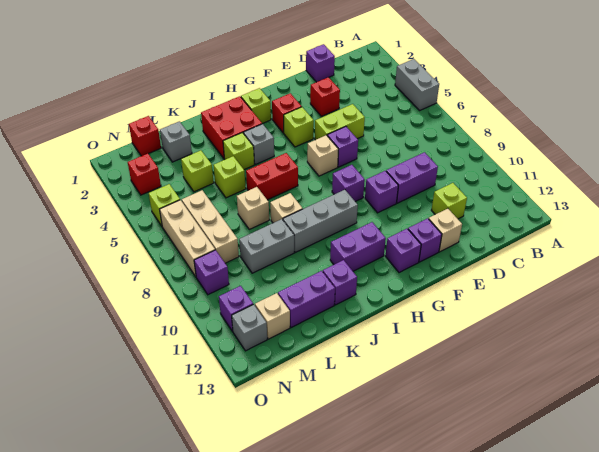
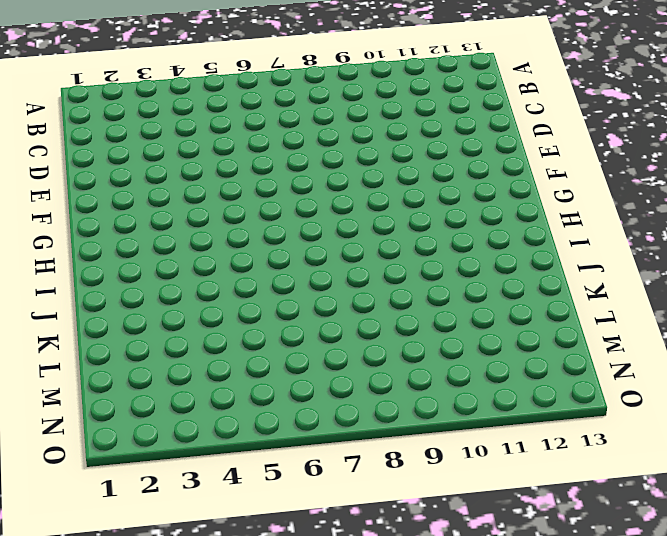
none -> grey 1x2 brick [395,59,439,110]
none -> purple 1x1 brick [306,44,335,82]
none -> purple 1x2 brick [386,152,438,203]
none -> lime 1x1 brick [431,183,467,219]

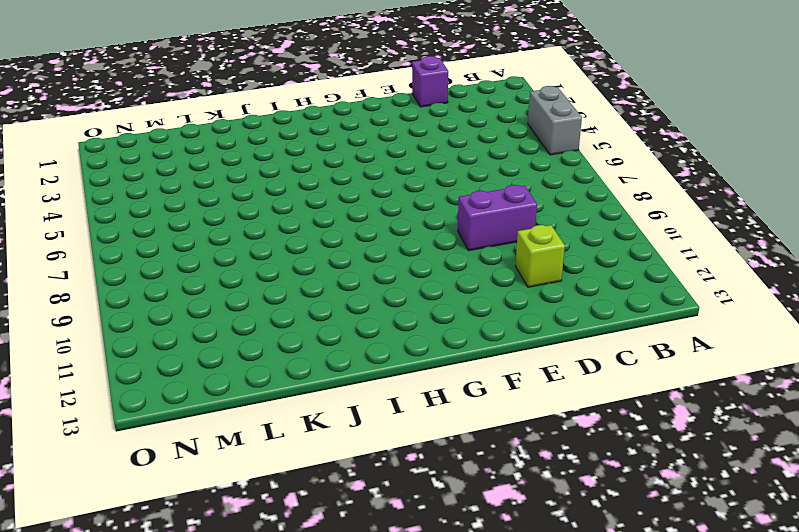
none -> red 1x1 brick [310,77,340,116]
none -> lime 1x2 brick [315,104,365,140]
none -> tan 1x1 brick [429,209,462,252]
none -> purple 1x1 brick [327,127,358,167]

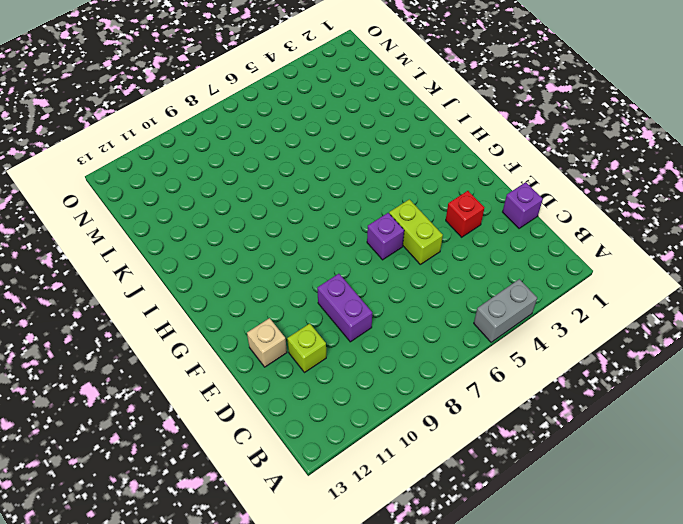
none -> purple 1x1 brick [365,171,398,213]
none -> purple 1x1 brick [408,218,442,262]
none -> red 1x1 brick [272,93,302,133]
none -> lime 1x1 brick [284,107,314,147]

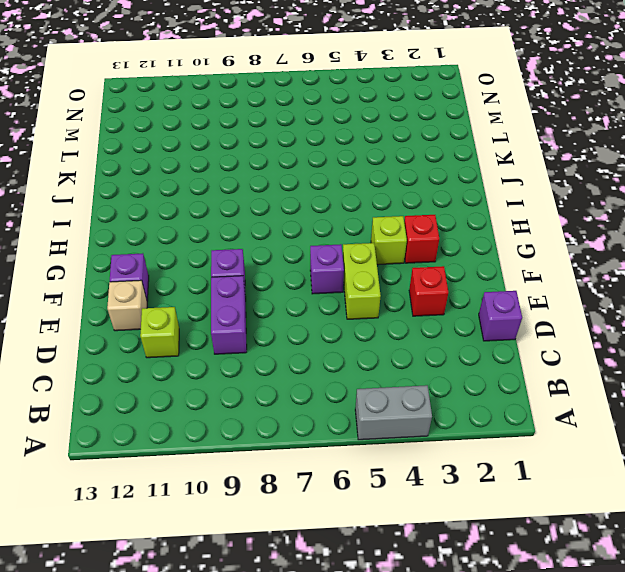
none -> tan 1x1 brick [307,135,338,176]
none -> purple 1x1 brick [332,165,365,202]
none -> purple 1x1 brick [385,229,421,273]
none -> lime 1x1 brick [241,88,271,124]

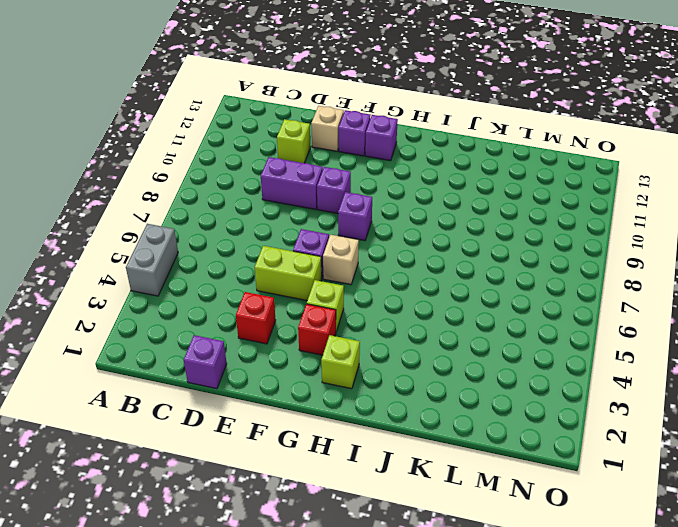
none -> grey 1x3 brick [283,190,358,252]
none -> purple 1x2 brick [330,222,386,271]
none -> red 2x2 brick [201,96,262,158]
none -> grey 1x1 brick [243,124,274,165]

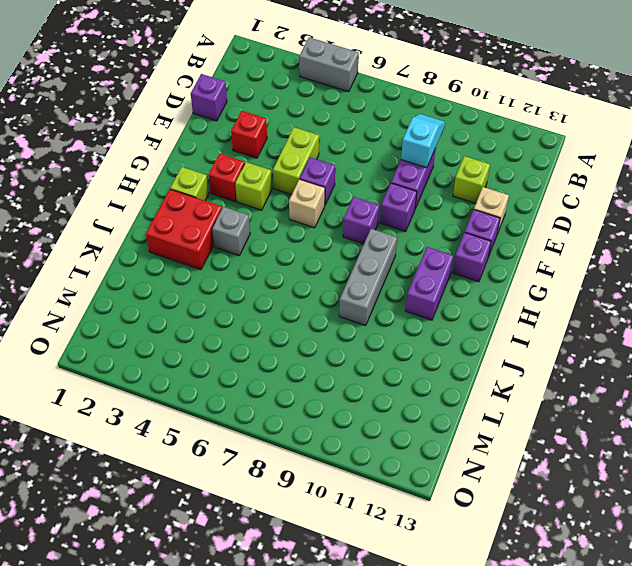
cyan 1x2 slope [401,114,445,168] -> none
none -> red 1x2 brick [246,153,298,200]
none -> lime 1x1 brick [223,133,254,170]
none -> tan 1x1 brick [270,193,303,223]
none -> purple 1x1 brick [323,260,357,305]

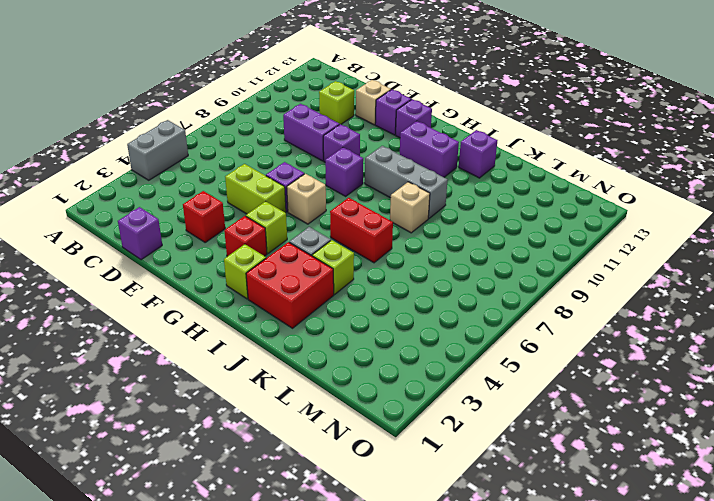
none -> lime 1x1 brick [213,156,246,198]
none -> tan 1x1 brick [237,187,269,229]
none -> grey 1x2 brick [239,219,294,273]
none -> purple 1x2 brick [278,271,335,328]

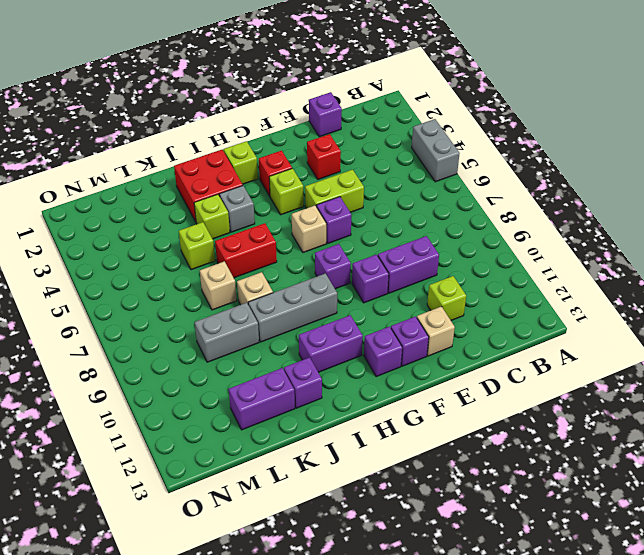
none -> grey 1x1 brick [160,121,192,162]
none -> lime 1x1 brick [181,150,214,192]
none -> red 1x1 brick [129,116,161,156]
none -> tan 1x3 brick [182,190,239,263]

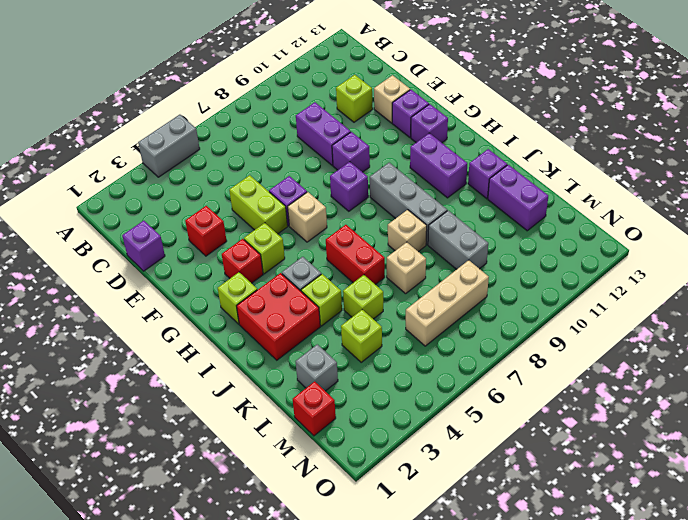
none -> tan 1x1 brick [255,293,290,339]
none -> red 1x1 brick [128,154,161,195]
none -> lime 1x1 brick [149,184,180,226]
none -> tan 1x3 brick [160,200,215,277]

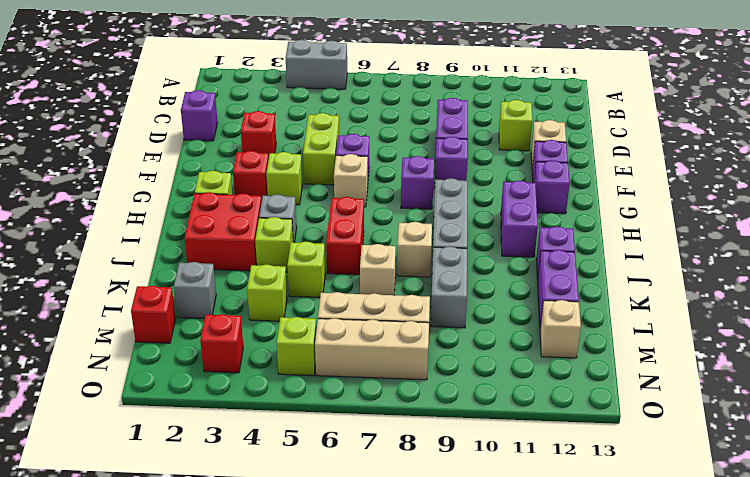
none -> purple 1x1 brick [194,250,229,295]
none -> purple 1x1 brick [219,286,253,331]
none -> grey 1x1 brick [232,304,267,351]

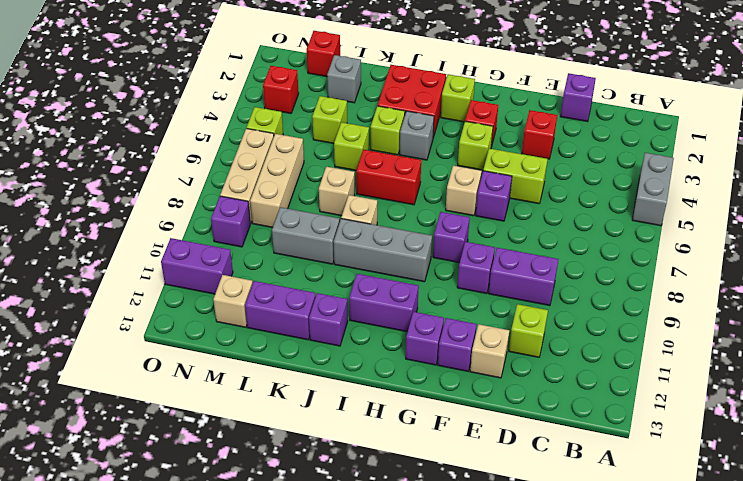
purple 1x2 brick [161,238,233,294] -> purple 1x1 brick [219,286,253,331]
none -> grey 1x1 brick [232,304,267,351]

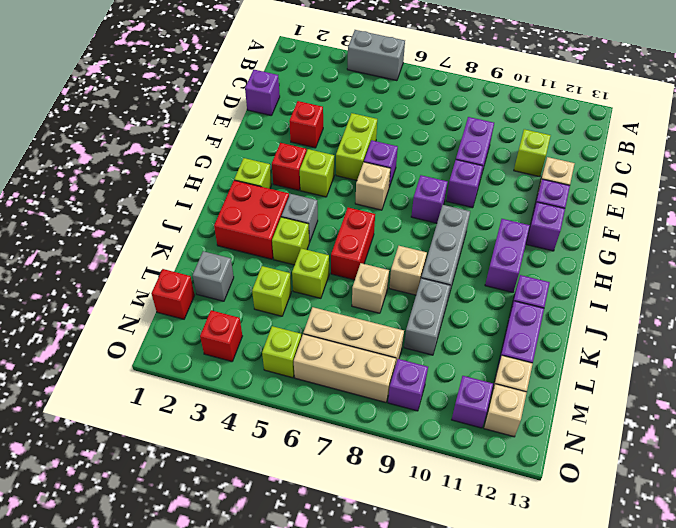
tan 1x1 brick [484,384,527,437] -> grey 1x1 brick [232,304,267,351]

